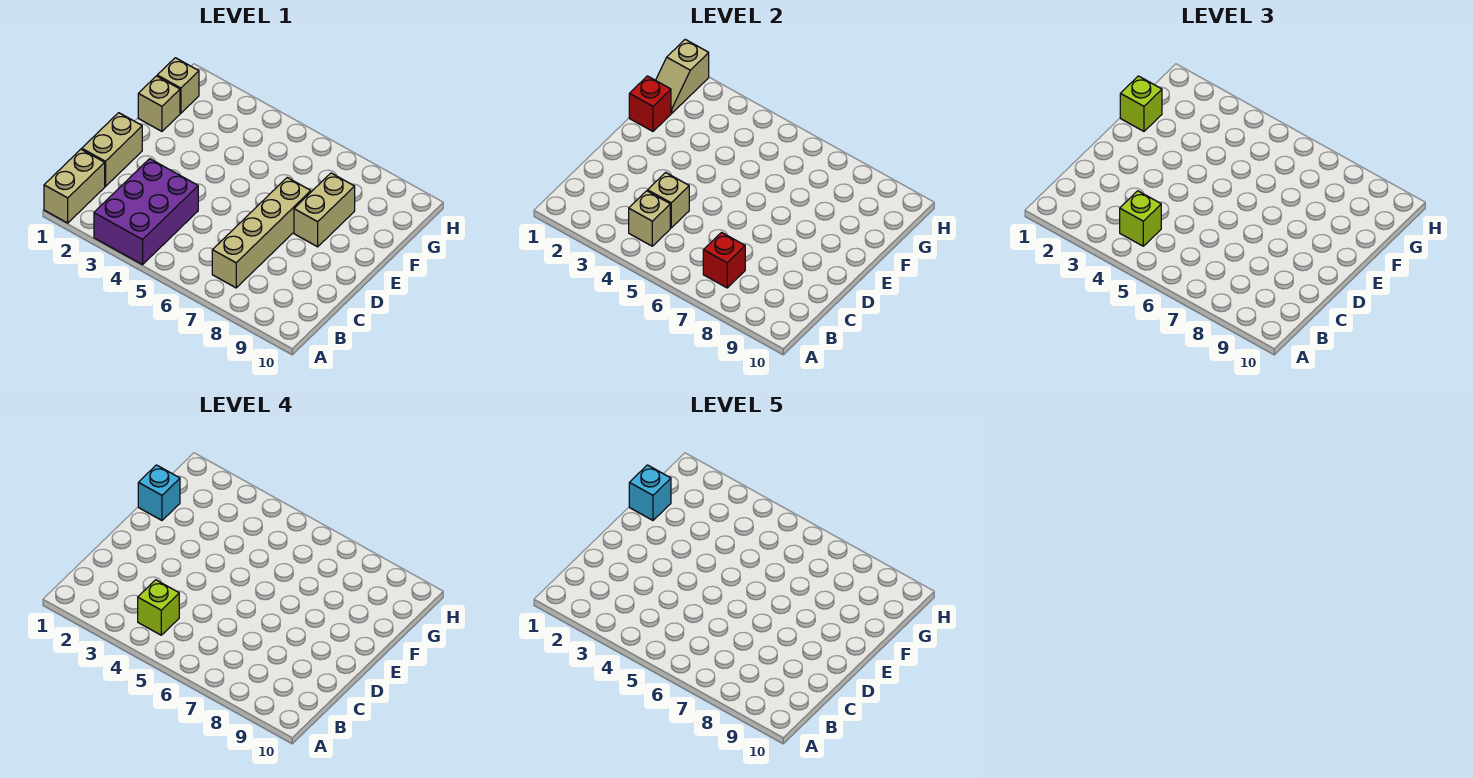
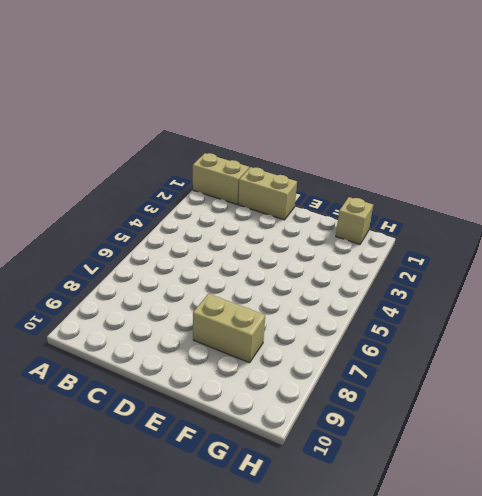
none -> purple 2x3 brick [94,159,198,265]
none -> tan 1x4 brick [212,178,311,288]
none -> tan 1x1 brick [138,76,180,131]

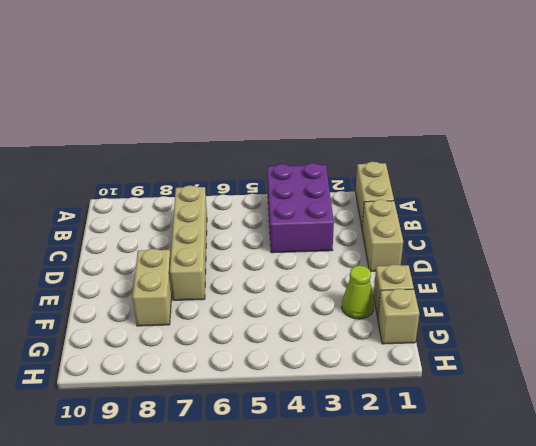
lime 1x1 cone [342,266,374,319] -> none
none -> tan 1x1 brick [629,191,670,246]
none -> red 1x1 brick [703,232,745,288]
none -> tan 1x1 brick [648,173,689,228]

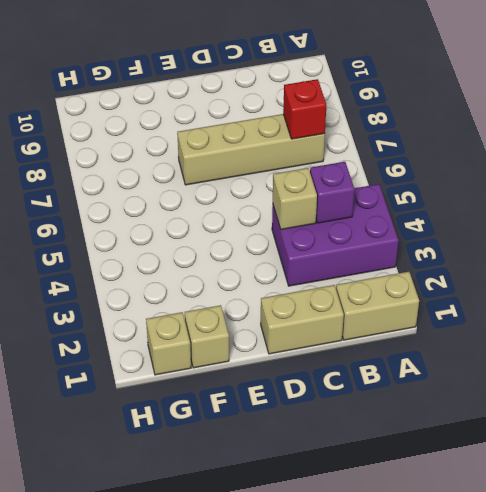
purple 1x1 brick [310,162,354,223] -> tan 1x1 brick [629,191,670,246]
none -> tan 1x2 brick [294,173,355,247]
none -> red 1x1 brick [629,76,671,131]
none -> tan 1x2 slope [656,40,709,113]

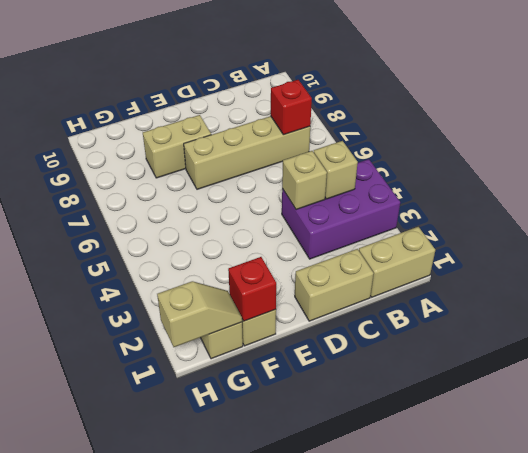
none -> lime 1x1 brick [1120,191,1161,246]
none -> lime 1x1 brick [1120,76,1162,131]
none -> lime 1x1 brick [138,580,179,635]

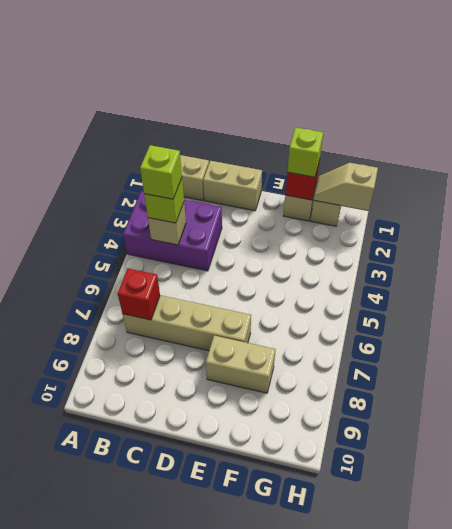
none -> tan 1x1 brick [648,173,689,228]
none -> cyan 1x1 brick [138,465,180,520]
none -> cyan 1x1 brick [629,465,671,520]

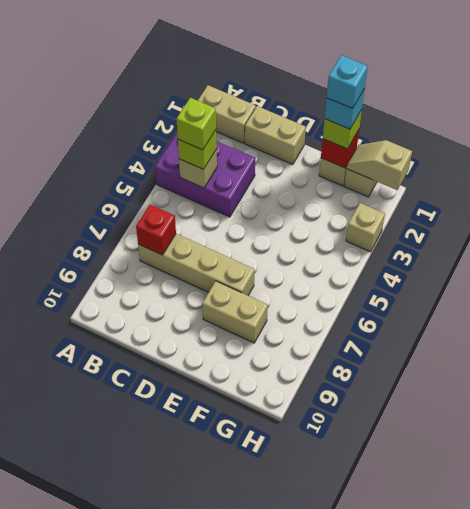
tan 1x1 brick [346,203,385,252] -> tan 1x1 brick moved to [648,173,689,228]

